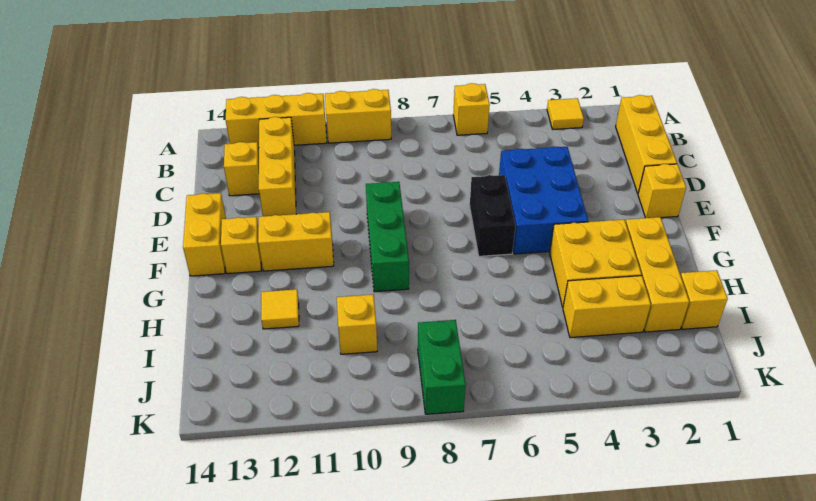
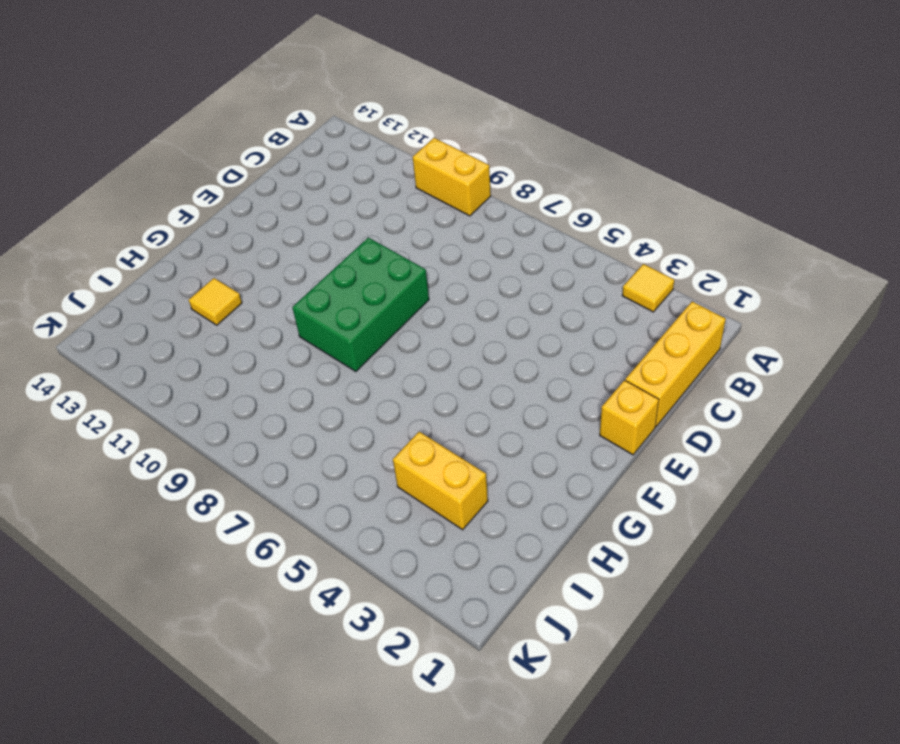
green 2x3 brick [292,238,429,372] -> green 1x3 brick [366,182,409,292]
none -> yellow 1x1 brick [453,83,490,135]
none -> yellow 1x3 brick [226,93,327,148]
none -> yellow 1x3 brick [259,117,296,216]

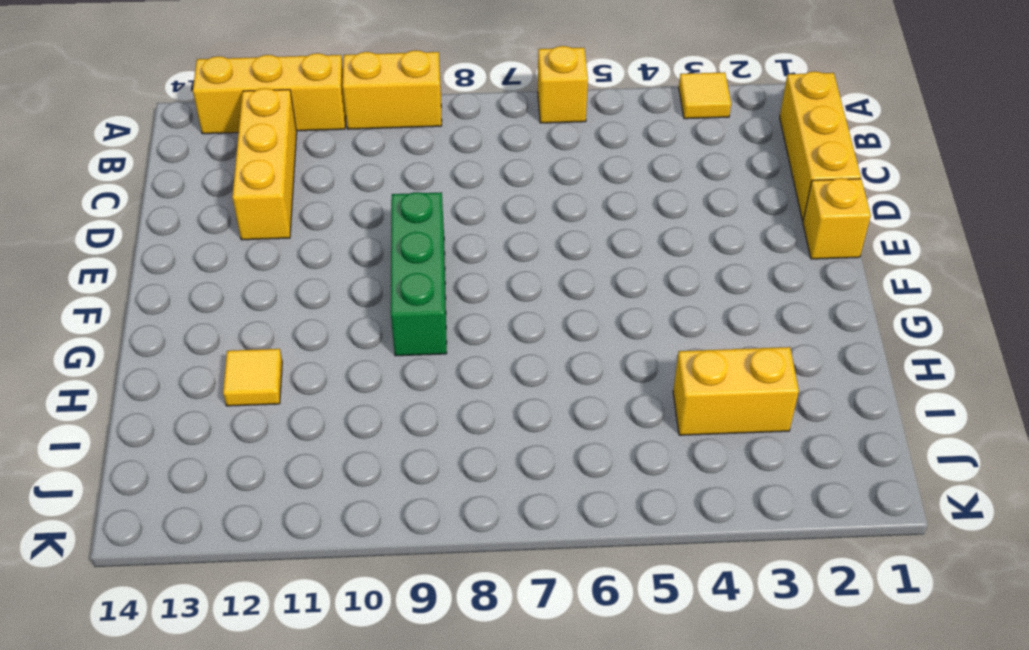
none -> yellow 1x1 brick [224,142,259,196]
none -> blue 2x3 brick [499,146,588,254]
none -> black 1x2 brick [470,175,516,256]

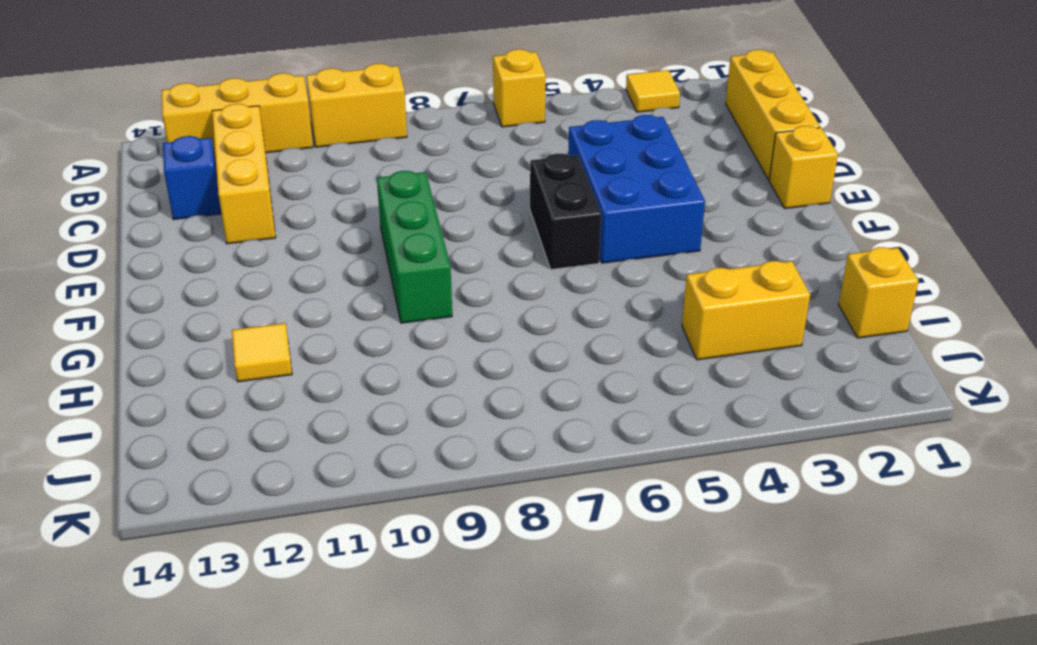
blue 1x1 brick [163,136,222,220] -> yellow 1x1 brick [224,142,259,196]
none -> yellow 1x2 brick [183,193,226,276]
none -> yellow 1x2 brick [258,212,334,271]
none -> yellow 1x1 brick [221,217,261,274]

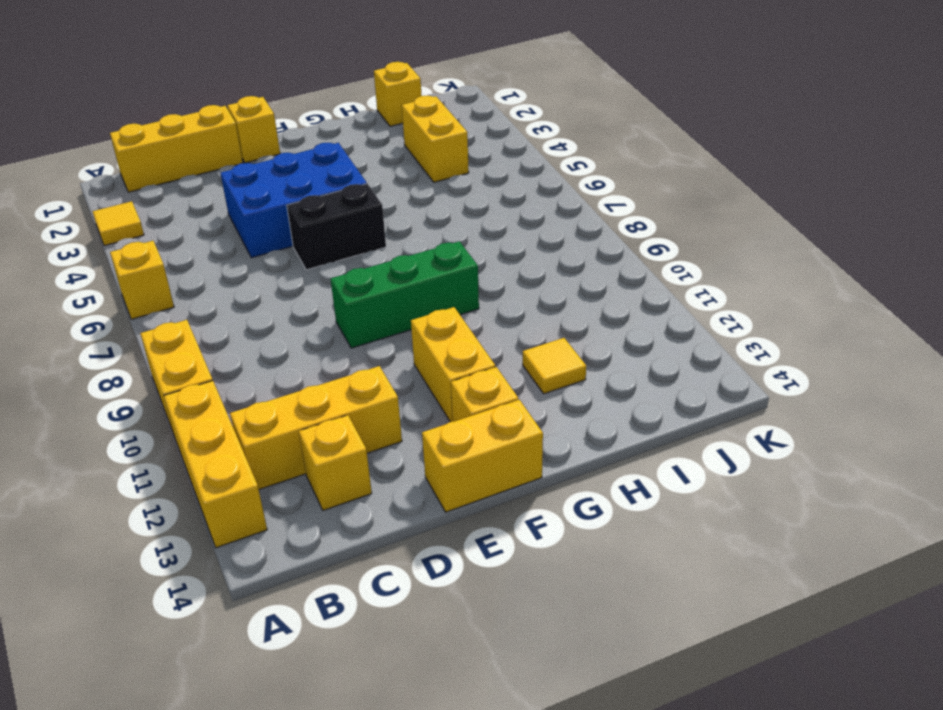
none -> yellow 1x3 brick [626,217,689,332]
none -> yellow 2x2 brick [550,220,641,307]
none -> yellow 1x1 brick [337,294,377,354]

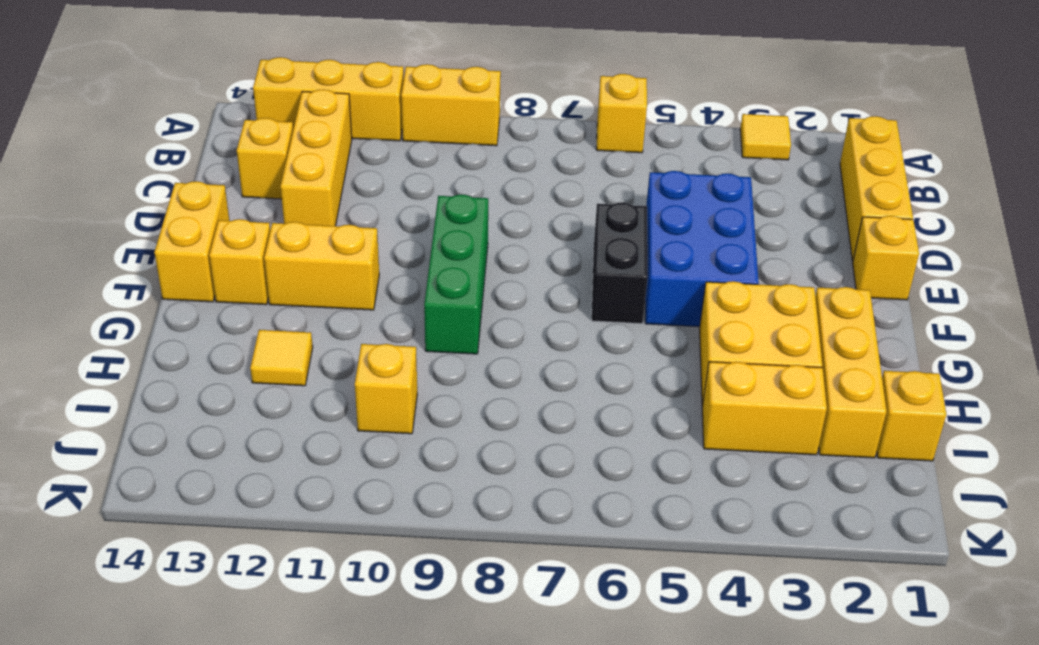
none -> green 1x2 brick [418,320,466,414]

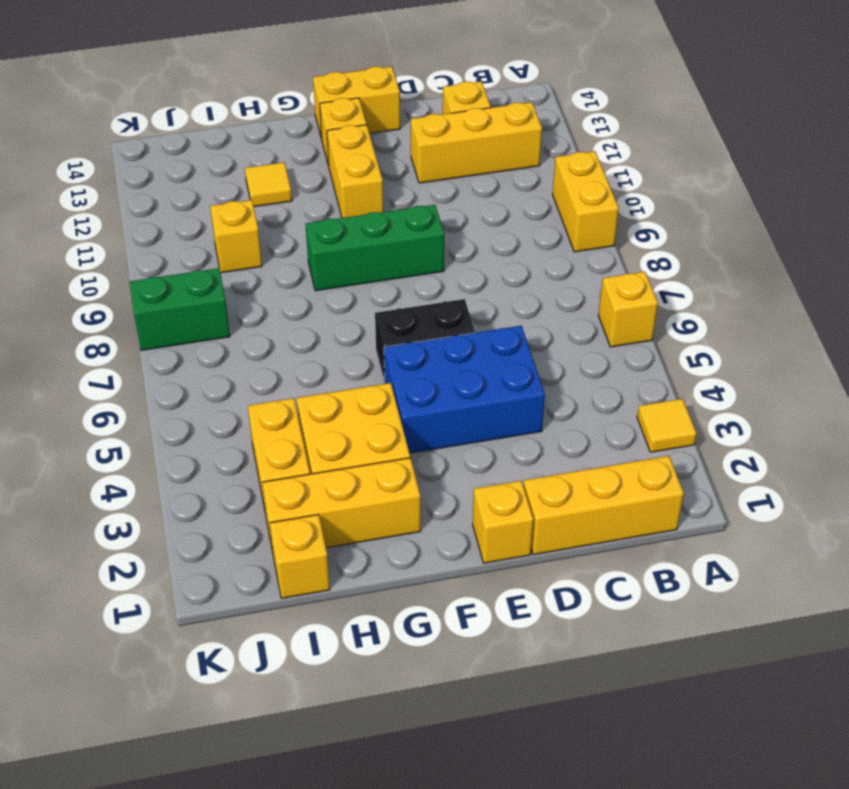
none -> yellow 1x3 brick [226,93,327,148]

